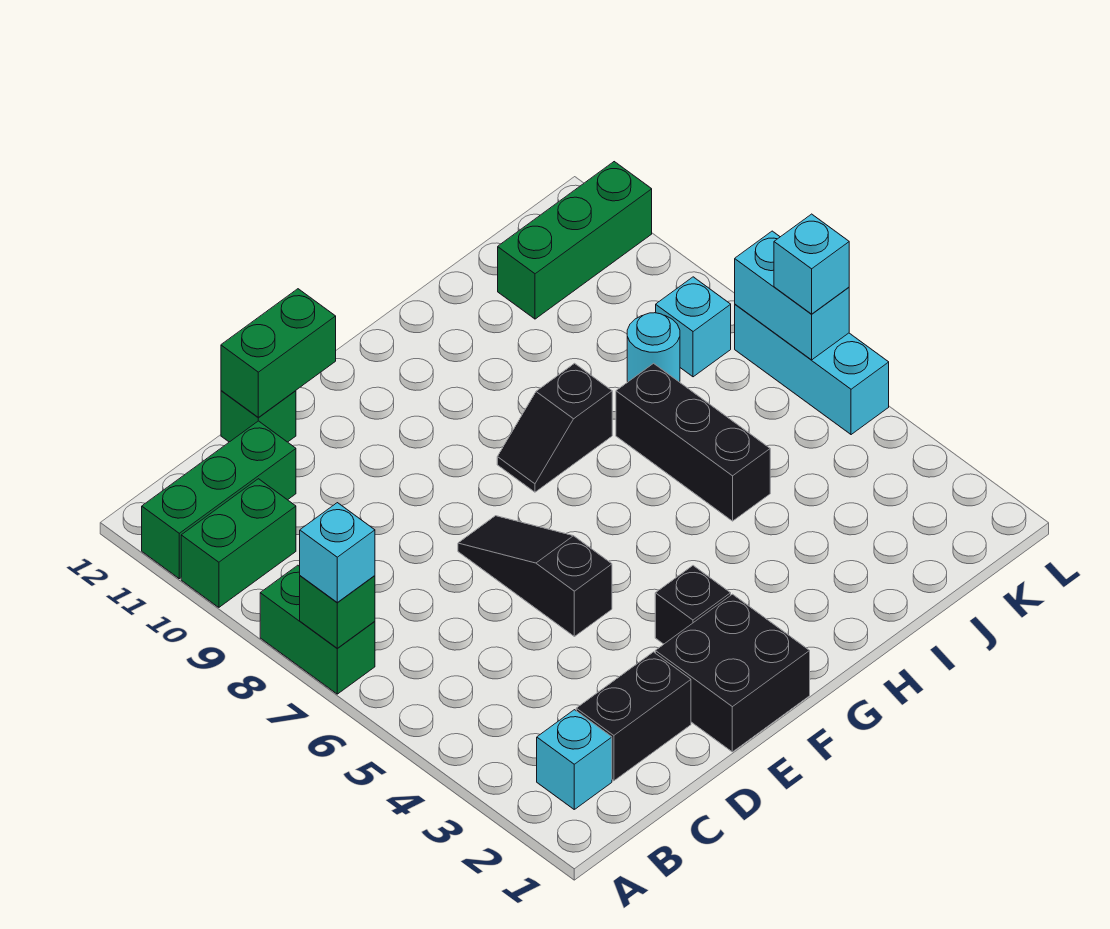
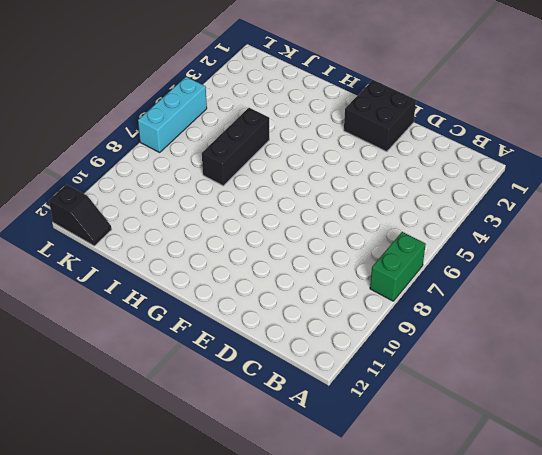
black 1x2 slope [49,184,112,246] -> black 1x2 slope moved to [497,363,612,492]
none -> green 1x2 brick [181,479,296,607]
none -> green 1x3 brick [142,421,296,579]
none -> cyan 1x1 brick [537,710,612,809]

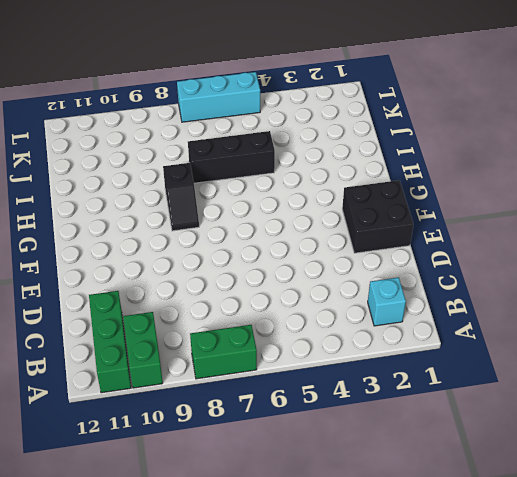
none -> black 1x2 brick [576,652,691,781]
none -> green 1x1 brick [221,391,296,442]
none -> black 1x3 slope [458,516,612,636]

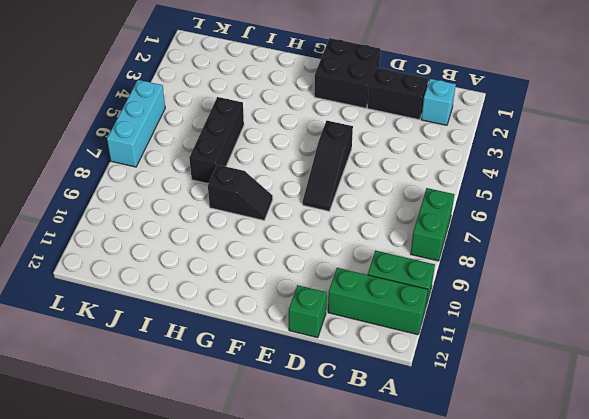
none -> black 1x1 brick [655,566,731,644]
none -> cyan 1x1 round brick [627,313,680,382]
none -> green 1x3 brick [498,162,652,319]

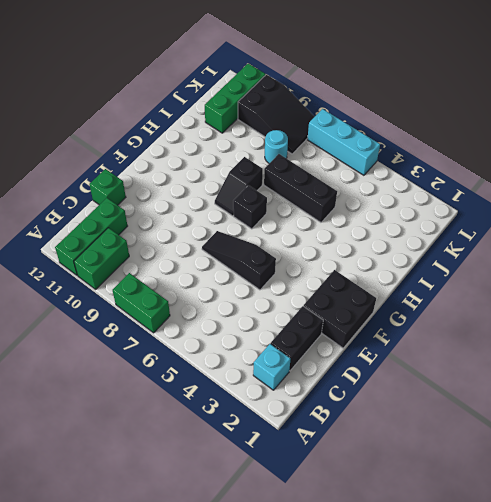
black 1x1 brick [233,185,267,229] -> black 1x1 brick moved to [655,566,731,644]
black 2x3 slope [238,75,314,154] -> cyan 1x1 brick [656,277,731,377]
none -> green 1x1 brick [300,576,375,648]
none -> green 1x2 brick [221,289,336,417]
none -> cyan 1x2 brick [735,231,849,360]

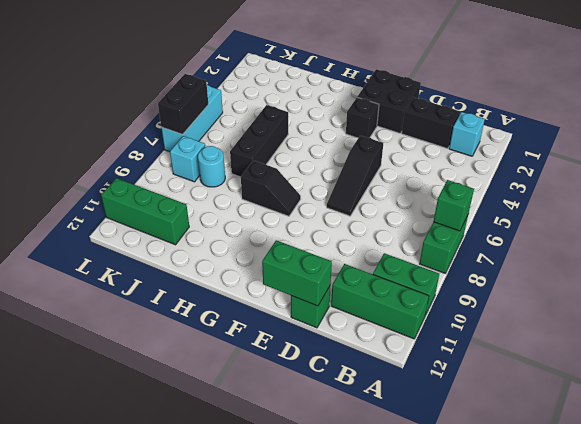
black 1x2 brick [158,74,208,134] -> cyan 1x2 brick [735,231,849,360]
none -> cyan 1x1 brick [300,503,375,602]
none -> cyan 1x1 brick [774,214,849,314]

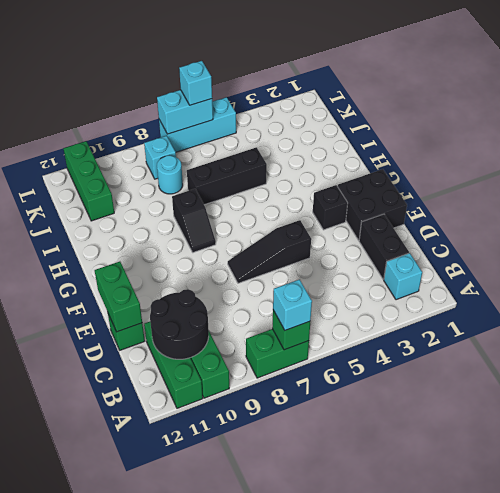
black 2x2 round brick [150,289,209,359] -> none

